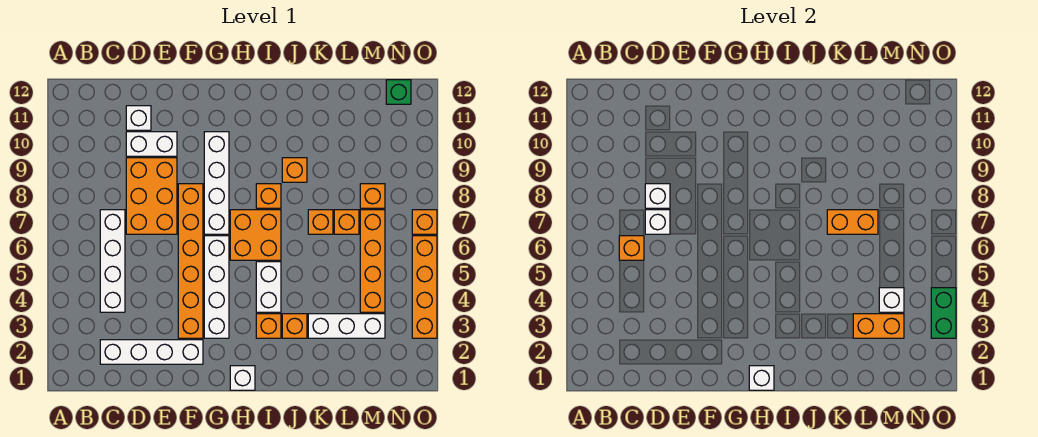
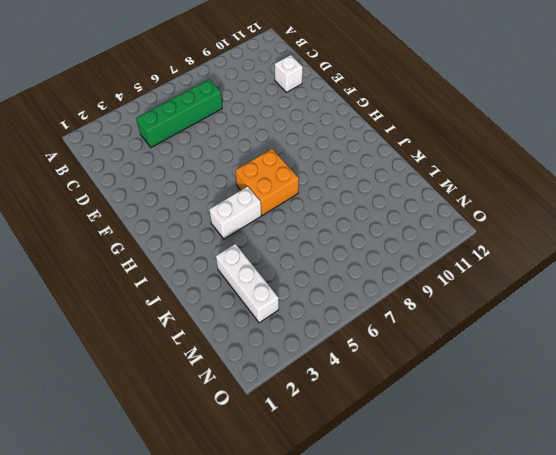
green 1x4 brick [136,79,222,147] -> white 1x4 brick [100,210,125,312]
none -> white 1x4 brick [100,340,203,364]
none -> orange 2x3 brick [126,158,177,234]
none -> white 1x2 brick [126,132,177,156]
none -> orange 1x6 brick [178,184,203,338]

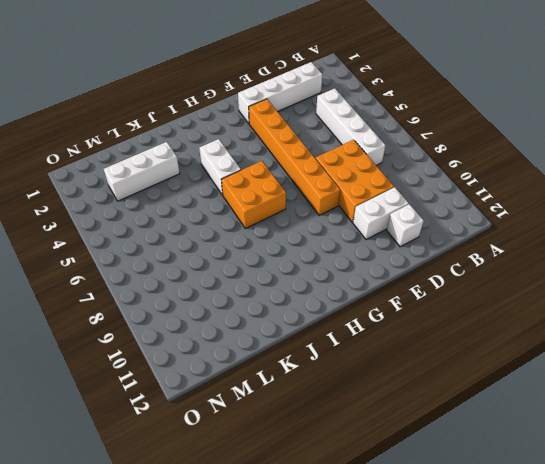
none -> white 1x4 brick [204,236,229,338]
none -> white 1x4 brick [204,132,229,234]
none -> white 1x1 brick [230,366,255,390]
none -> orange 1x1 brick [256,314,281,338]

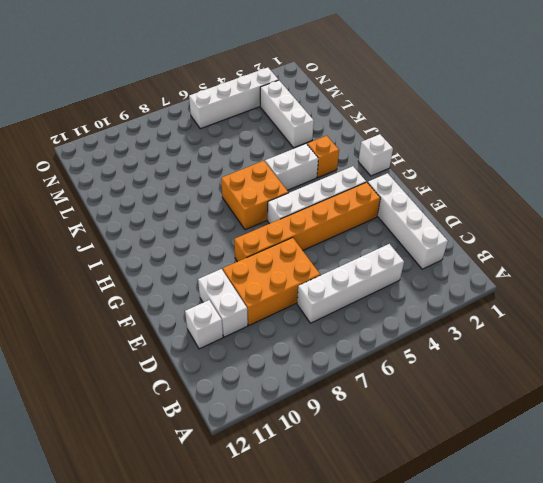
white 1x4 brick [189,67,278,129] -> white 1x4 brick moved to [204,132,229,234]
none -> orange 1x1 brick [256,184,281,208]
none -> orange 1x1 brick [282,314,307,338]
none -> orange 1x1 brick [282,158,307,182]
none -> orange 1x1 brick [308,210,333,234]

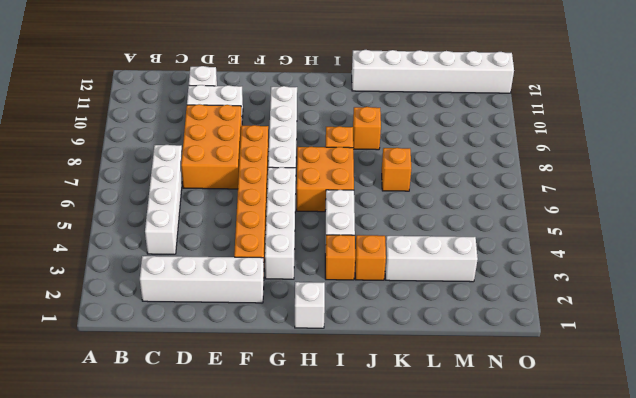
white 1x6 brick [352,50,514,93] -> green 1x1 brick [386,80,411,104]
none -> orange 1x1 brick [334,210,359,234]
none -> orange 1x4 brick [360,210,385,312]
none -> orange 1x1 brick [360,184,385,208]
none -> orange 1x4 brick [412,236,437,338]

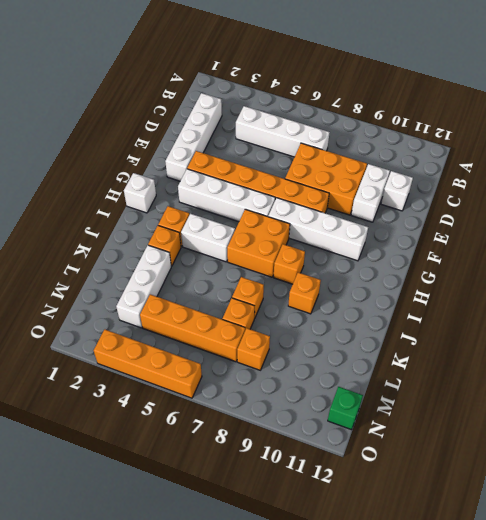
none -> orange 1x1 brick [412,210,437,234]
none -> orange 1x1 brick [619,236,644,260]
none -> white 1x1 brick [645,210,670,234]
none -> white 1x1 brick [645,184,670,208]

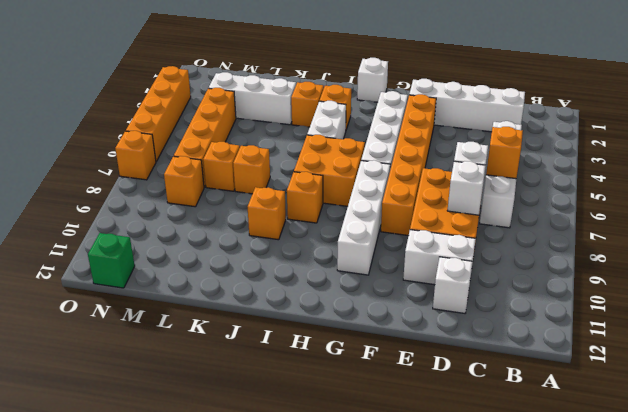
none -> white 1x1 brick [749,366,774,390]
none -> orange 1x2 brick [827,210,878,234]
none -> orange 1x2 brick [853,314,904,338]
none -> white 1x1 brick [879,288,904,312]

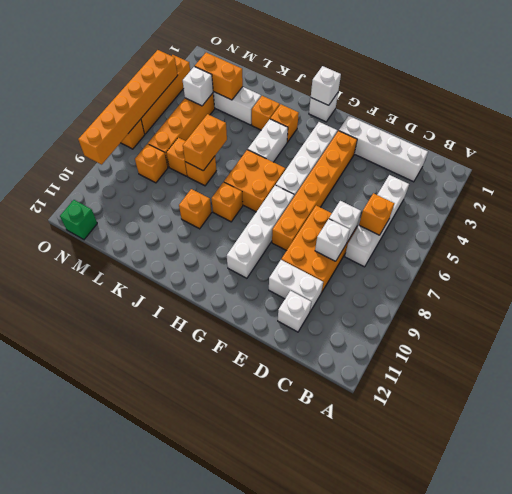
orange 1x2 brick [183,114,227,171] -> orange 1x2 brick turned to [827,210,878,234]
orange 1x6 brick [78,50,178,164] -> green 1x2 brick [931,288,956,338]

